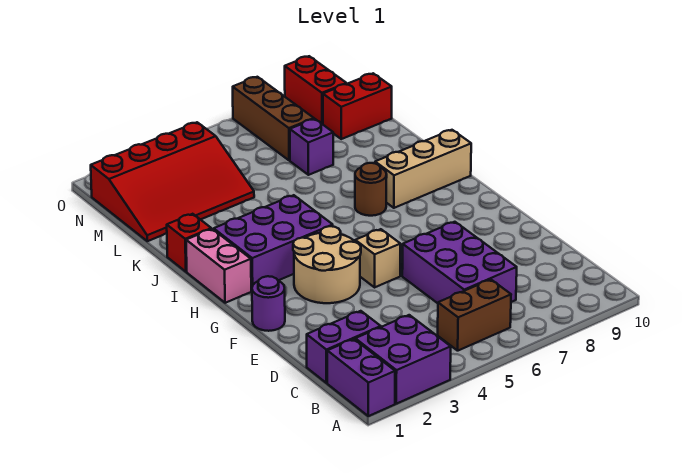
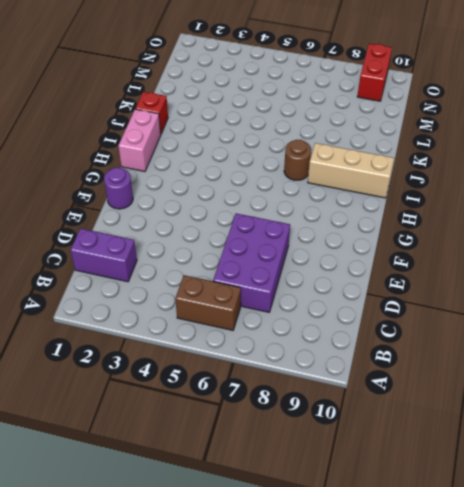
none -> purple 1x2 brick [327,339,395,416]
none -> purple 2x2 brick [355,315,451,404]
none -> tan 2x2 round brick [293,226,361,303]

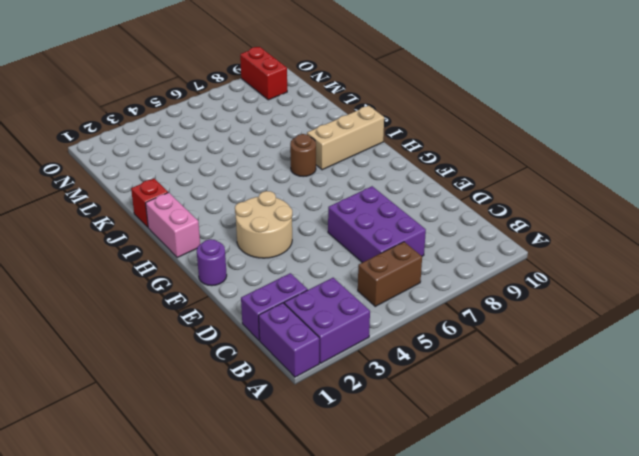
none -> tan 1x1 brick [355,229,400,287]
none -> purple 2x3 brick [214,195,333,290]
none -> red 3x4 slope [91,122,254,241]

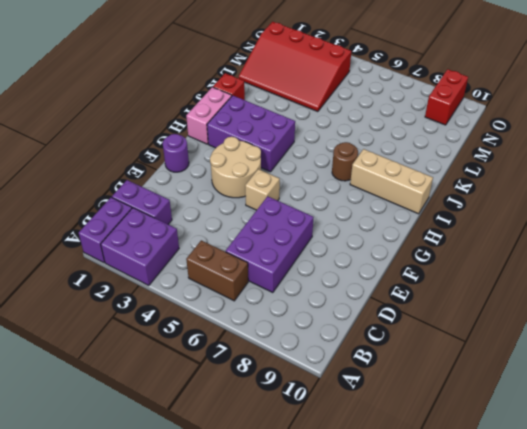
none -> purple 1x1 brick [290,119,333,175]
none -> brown 1x3 brick [233,77,314,160]
none -> red 1x2 brick [323,73,392,139]

